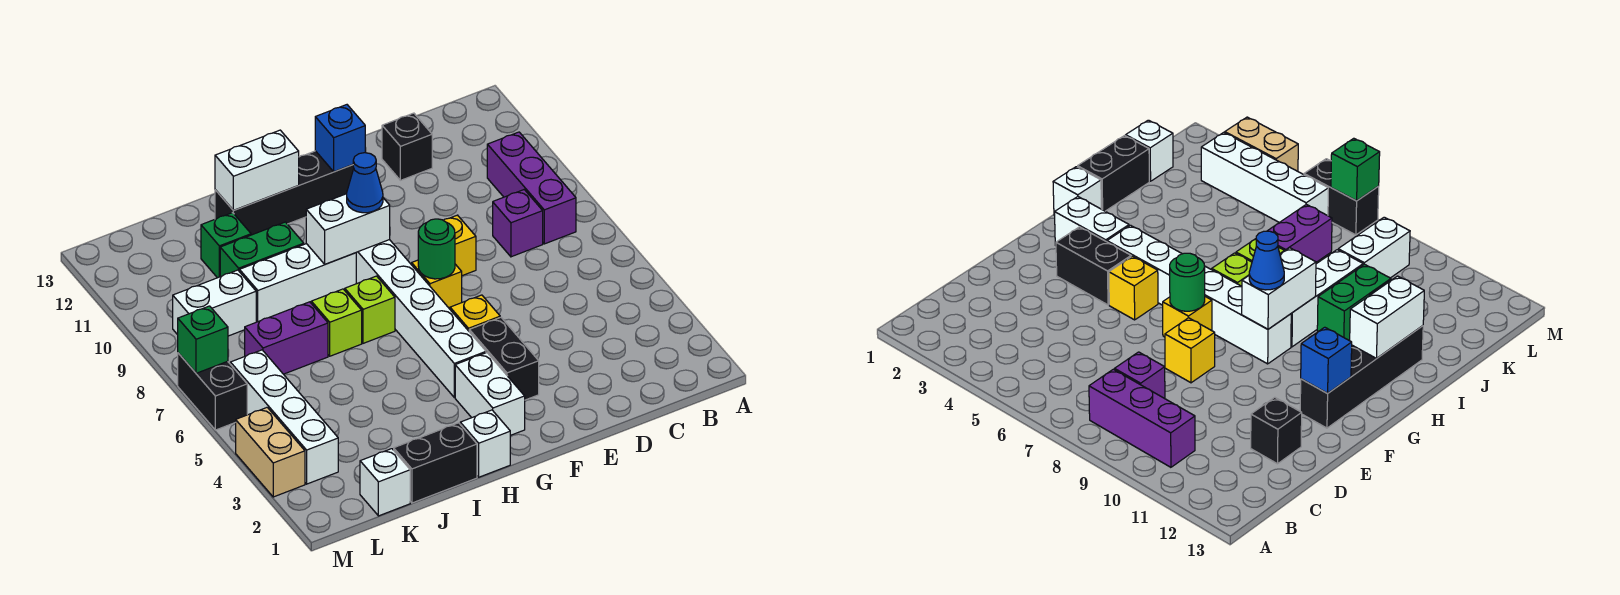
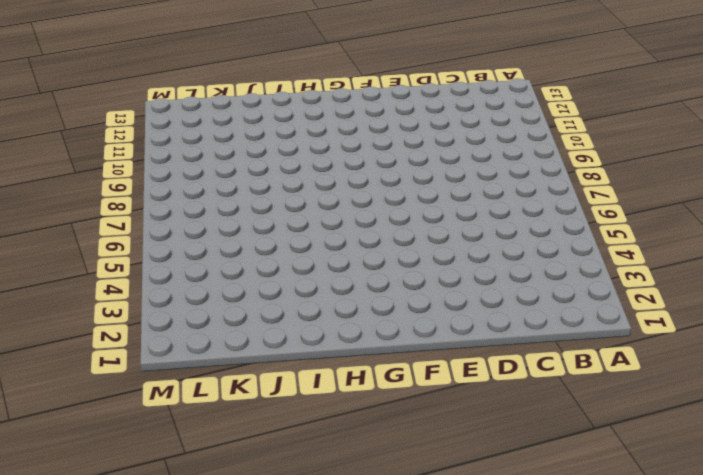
none -> purple 1x3 brick [487,132,576,244]
none -> purple 1x1 brick [493,190,543,257]
none -> black 1x1 brick [382,113,432,180]

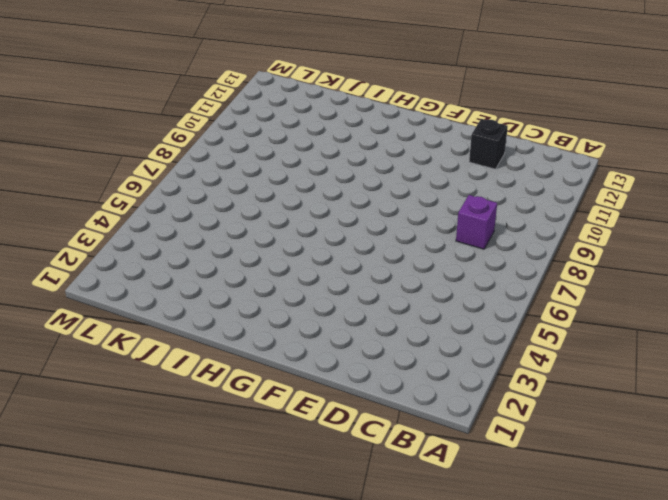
none -> purple 1x3 brick [487,132,576,244]
none -> yellow 1x1 brick [443,215,476,276]
none -> black 1x2 brick [469,317,539,400]

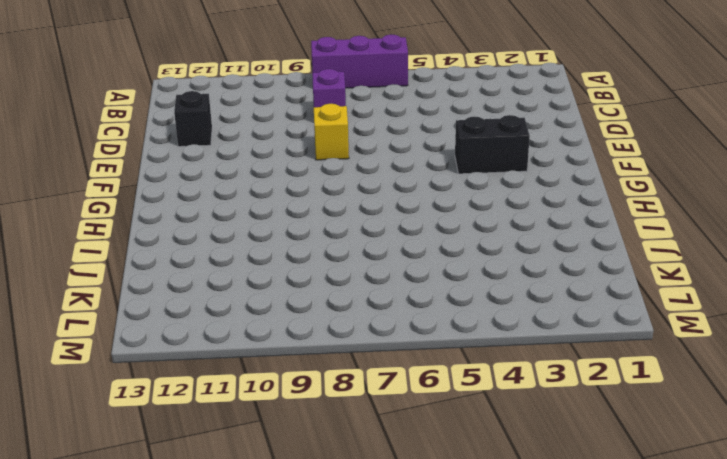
purple 1x3 brick [311,35,408,88] -> purple 1x3 brick moved to [487,132,576,244]
none -> yellow 1x1 brick [450,295,500,331]
none -> yellow 1x1 brick [412,260,462,309]
none -> black 1x4 brick [215,151,354,235]

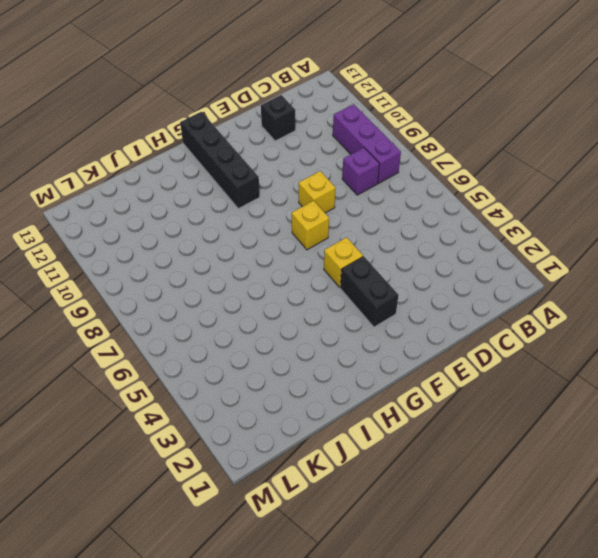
black 1x4 brick [180,112,260,208] -> black 1x4 brick turned to [215,151,354,235]
none -> white 1x2 brick [455,353,525,435]
none -> white 1x6 brick [356,240,486,397]
none -> white 1x1 brick [460,410,510,477]

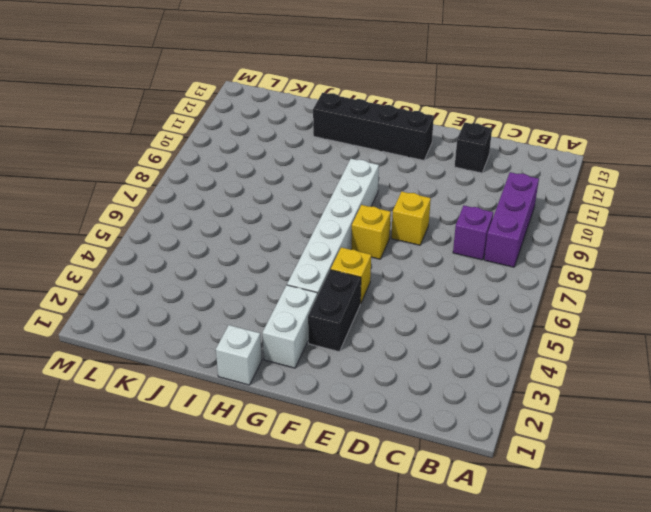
none -> lime 1x1 brick [345,276,395,343]
none -> white 1x3 brick [239,244,356,322]
none -> black 1x2 brick [394,423,477,503]

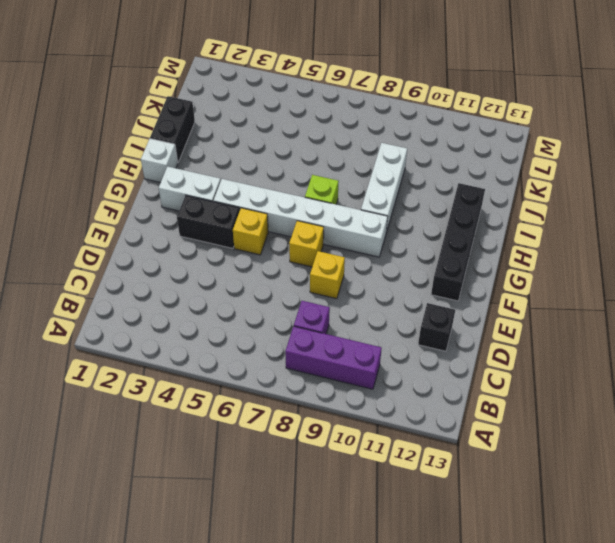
none -> lime 1x1 brick [311,289,362,356]
none -> green 1x2 brick [220,222,304,277]
none -> purple 1x2 brick [245,302,328,374]

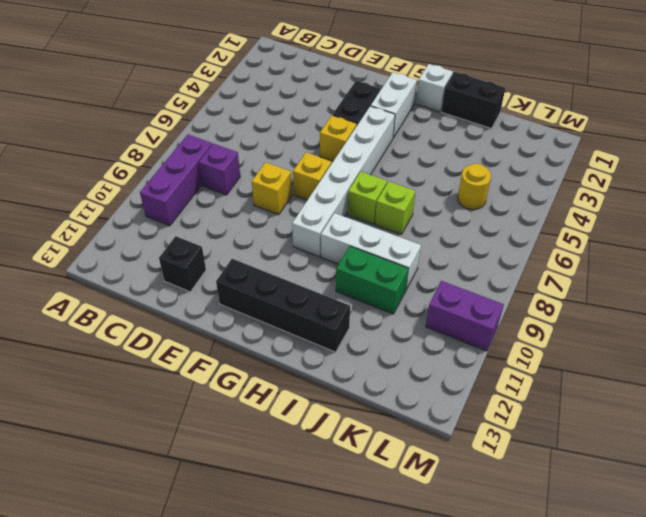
yellow 1x1 round brick [458,164,491,210] -> none
purple 1x2 brick [426,281,504,351] -> purple 1x2 brick moved to [245,302,328,374]
none -> green 1x1 brick [201,213,251,278]
none -> white 1x1 brick [360,449,410,516]
none -> white 1x2 brick [173,270,256,336]

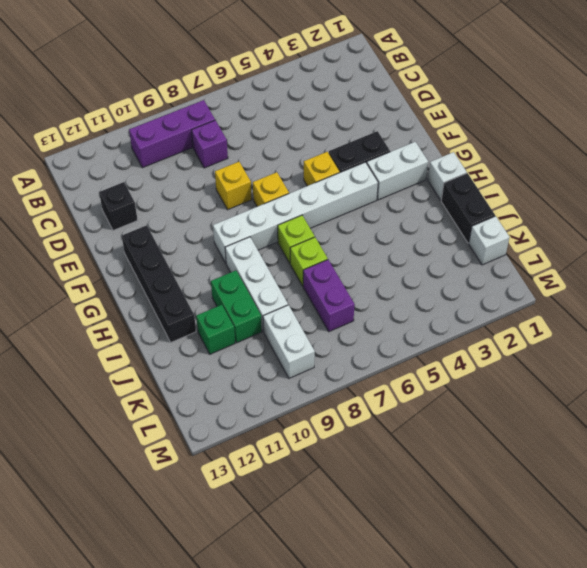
none -> white 1x4 brick [230,350,338,484]
none -> tan 1x2 brick [236,407,305,497]
none -> black 1x2 brick [178,353,247,430]

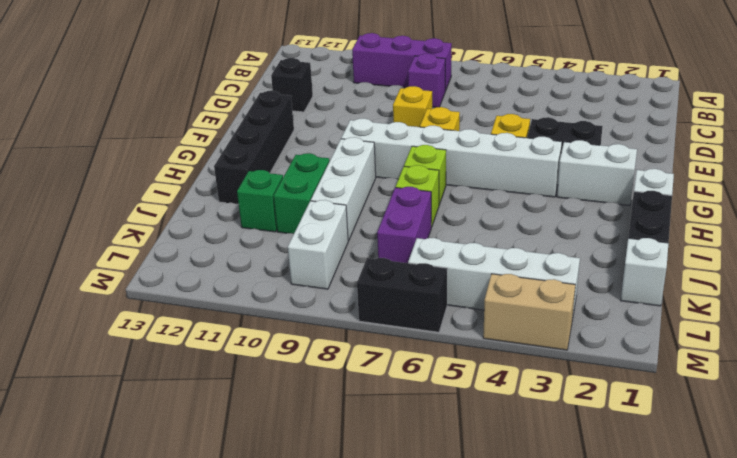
none -> green 1x1 round brick [418,219,455,279]
none -> blue 1x1 brick [315,105,365,172]
none -> white 1x2 brick [306,194,390,264]

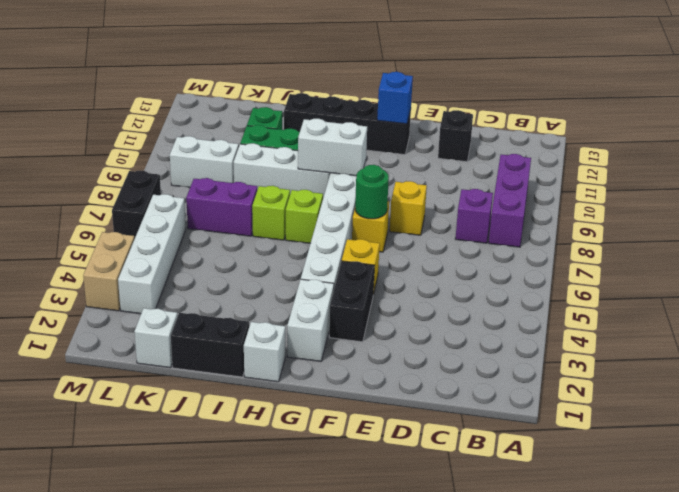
none -> white 1x2 brick [215,130,299,210]
none -> green 1x1 brick [178,306,228,373]
none -> blue 1x1 cone [347,153,383,213]

